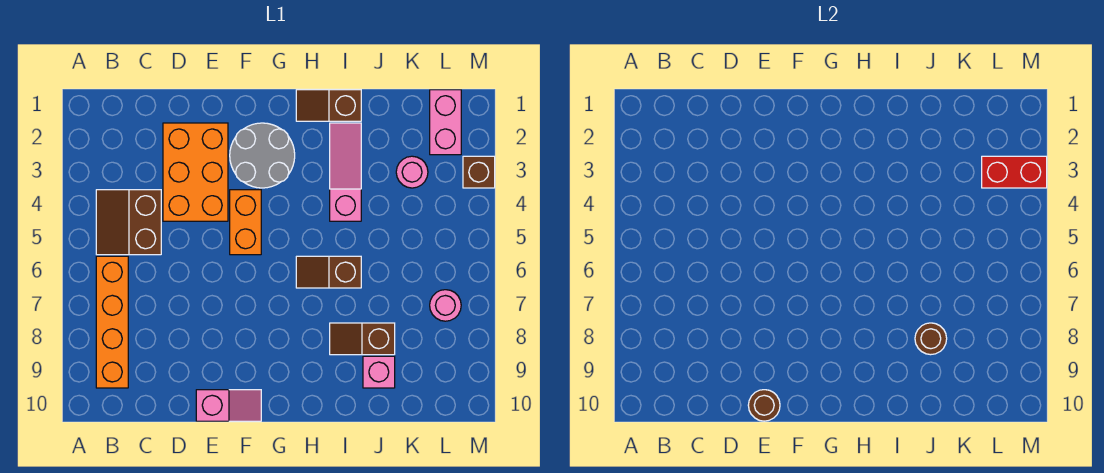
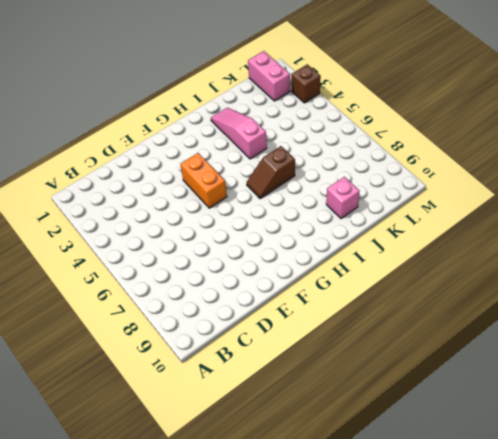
none -> brown 2x2 slope [96,190,161,255]
none -> orange 1x4 brick [96,256,128,388]
none -> orange 2x3 brick [163,123,228,221]

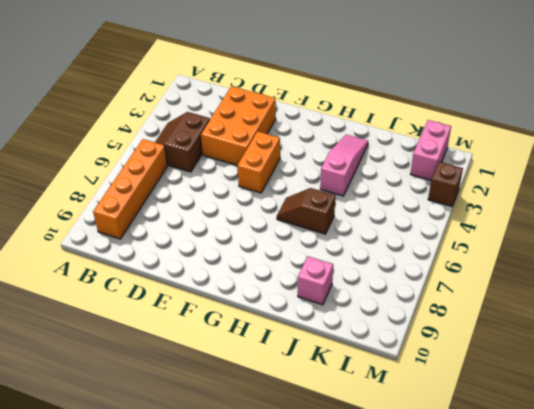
none -> pink 1x2 slope [196,390,261,421]
none -> grey 2x2 round brick [230,123,295,188]
none -> brown 1x2 slope [296,90,361,121]

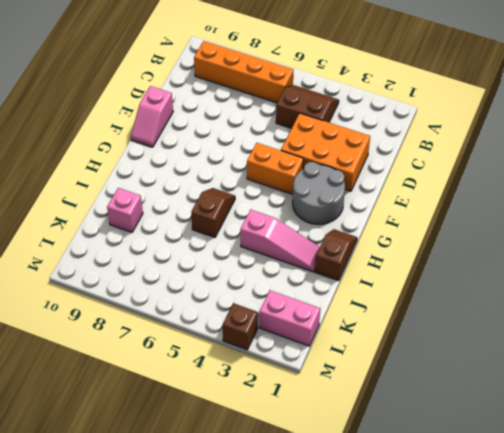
none -> brown 1x2 slope [330,323,395,355]
none -> pink 1x1 round brick [396,156,428,188]
none -> pink 1x1 round brick [430,290,461,321]

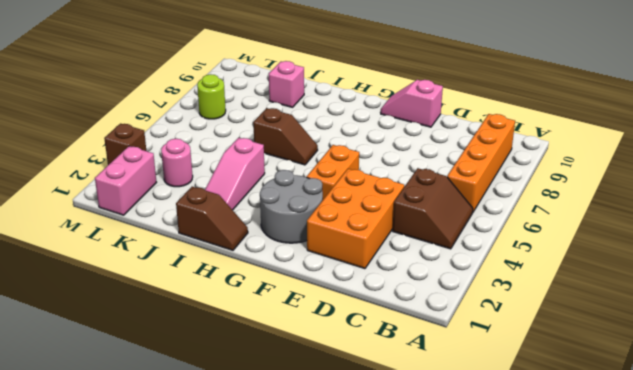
lime 1x1 round brick [197,74,226,119] -> pink 1x1 round brick [430,290,461,321]
none -> brown 1x2 slope [330,323,395,355]
none -> brown 1x1 round brick [748,390,780,421]
none -> brown 1x1 round brick [915,323,947,355]

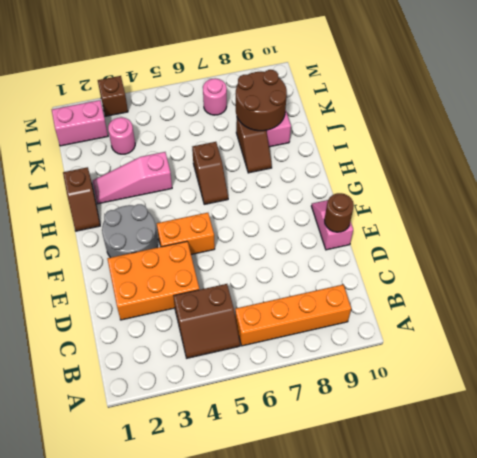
brown 2x2 round brick [236,70,287,131] -> brown 1x1 round brick [915,323,947,355]
none -> red 1x2 brick [982,156,1047,188]

